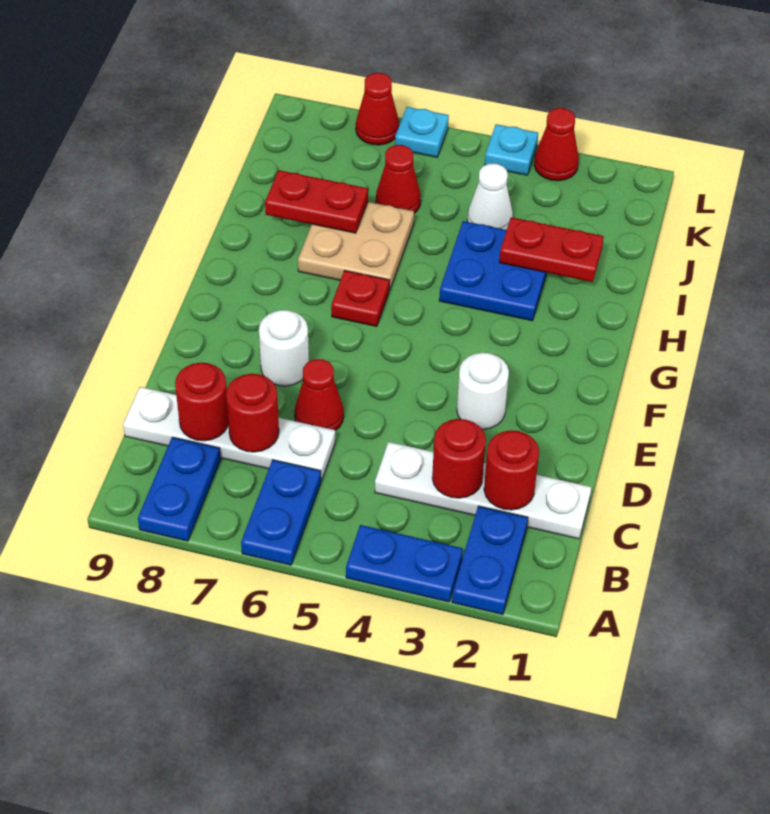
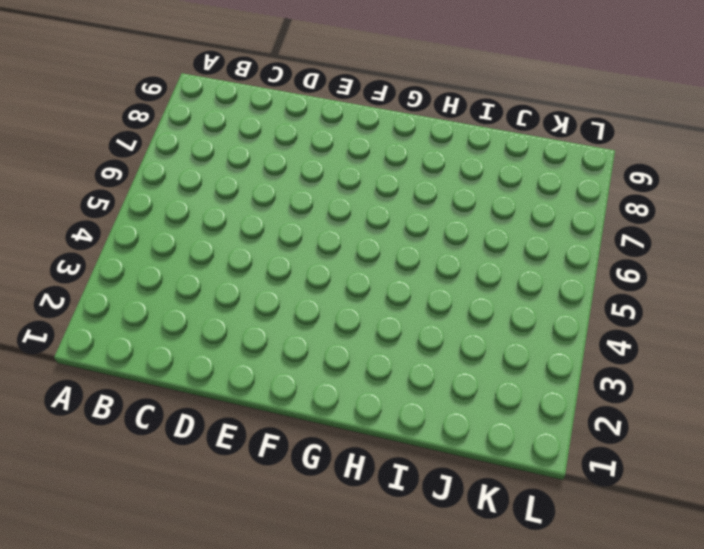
none -> blue 1x2 plate [452,506,528,614]
none -> blue 1x2 plate [346,525,463,602]
none -> blue 1x2 plate [241,460,321,565]

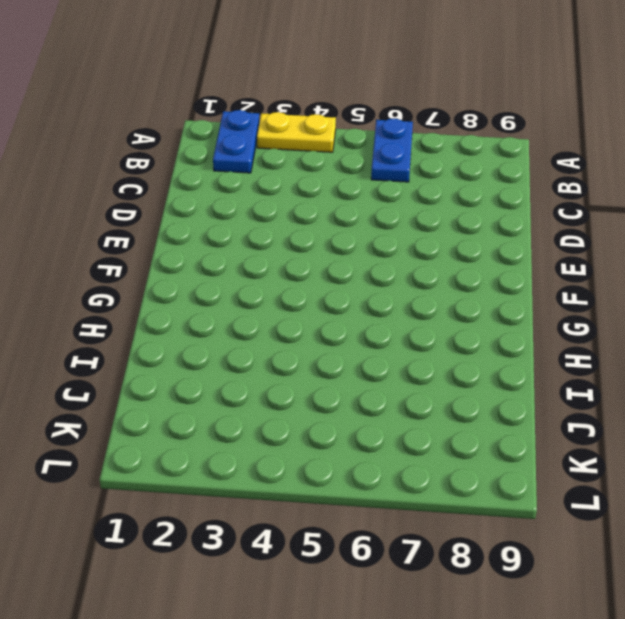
yellow 1x2 plate [257,112,336,152] -> blue 1x2 plate [346,525,463,602]
none -> blue 1x2 plate [138,437,221,541]
none -> white 1x4 plate [375,442,591,539]
none -> white 1x4 plate [123,387,335,481]

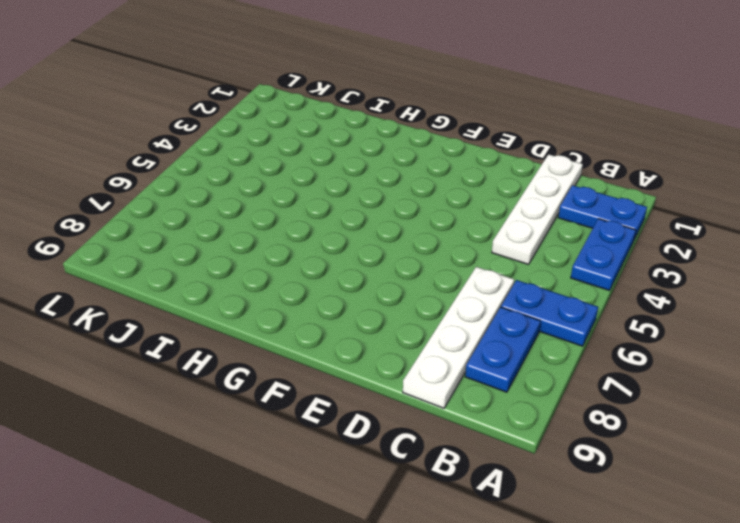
blue 1x2 plate [465,307,541,392] -> blue 1x2 plate turned to [138,437,221,541]
none -> red 1x1 cone [295,359,344,431]
none -> white 1x1 round brick [457,353,509,429]
none -> white 1x1 round brick [259,310,309,386]

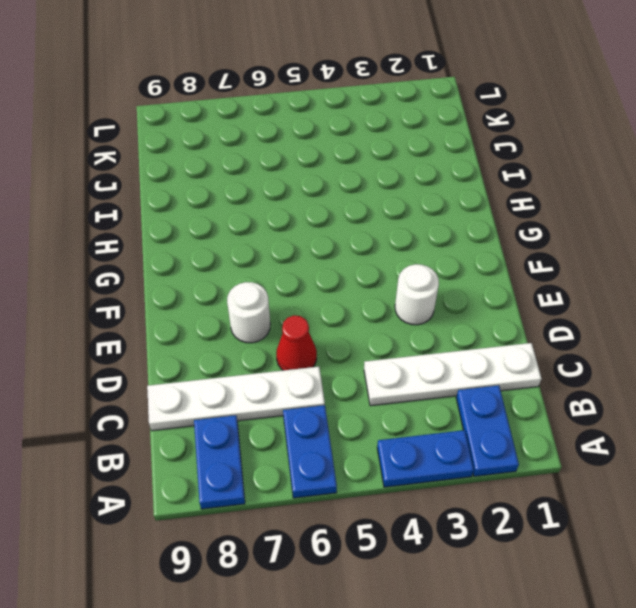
none -> red 1x1 plate [331,271,389,326]
none -> blue 2x2 plate [439,221,547,321]
none -> tan 2x2 plate [298,202,414,290]

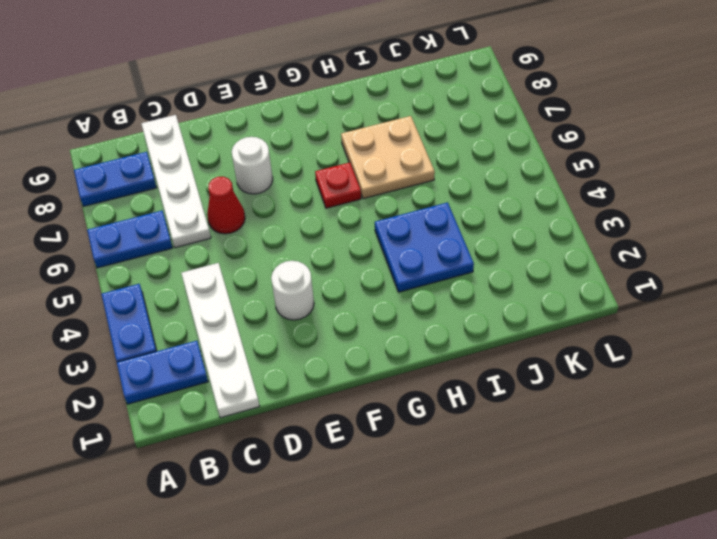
none -> white 1x1 cone [467,164,513,230]
none -> red 1x1 cone [376,145,421,213]
none -> red 1x1 cone [534,108,579,181]

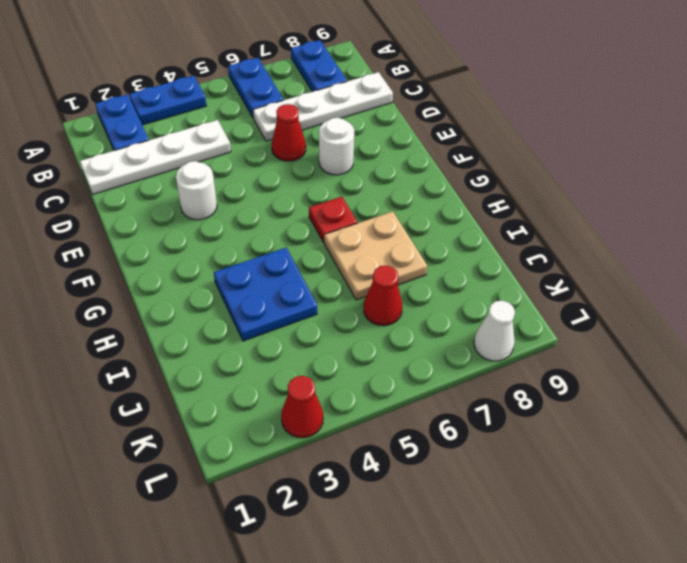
white 1x1 cone [474,301,515,361] -> white 1x1 cone moved to [467,164,513,230]
none -> cyan 1x1 plate [485,124,538,175]
none -> cyan 1x1 plate [395,107,449,157]
none -> red 1x1 cone [356,73,399,145]

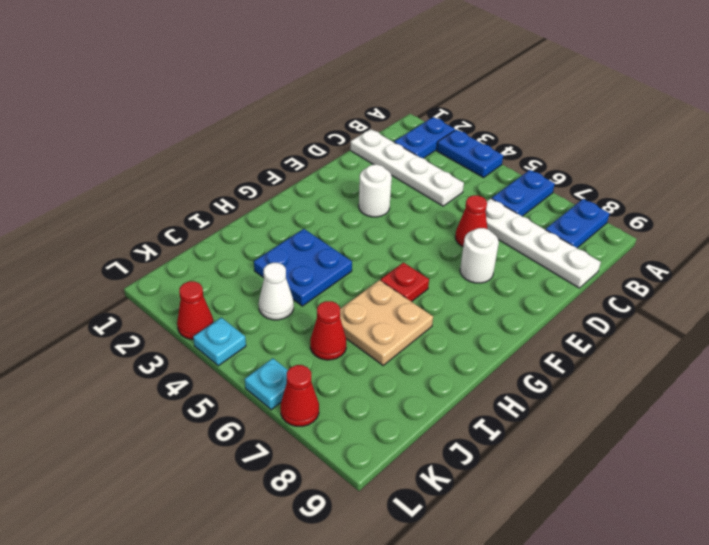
none -> red 1x1 round brick [484,430,539,510]
none -> red 1x1 round brick [432,419,486,498]
none -> red 1x1 round brick [226,374,279,452]

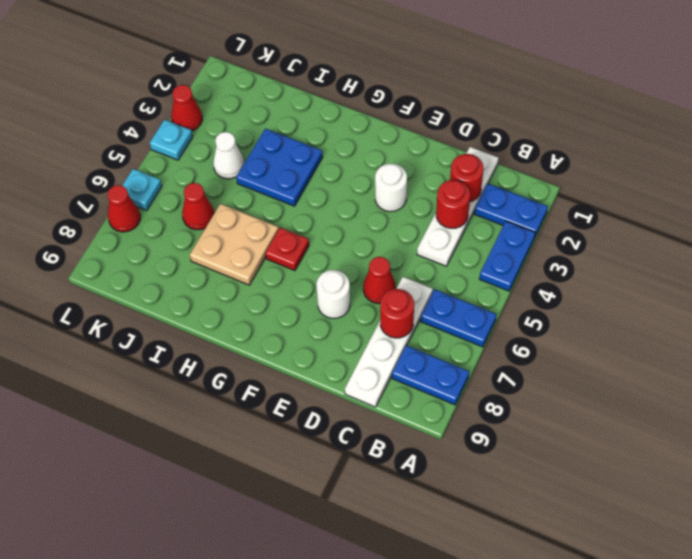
none -> red 1x1 round brick [175,363,228,441]
none -> red 1x2 plate [499,217,604,282]
none -> red 1x2 plate [265,170,368,233]

